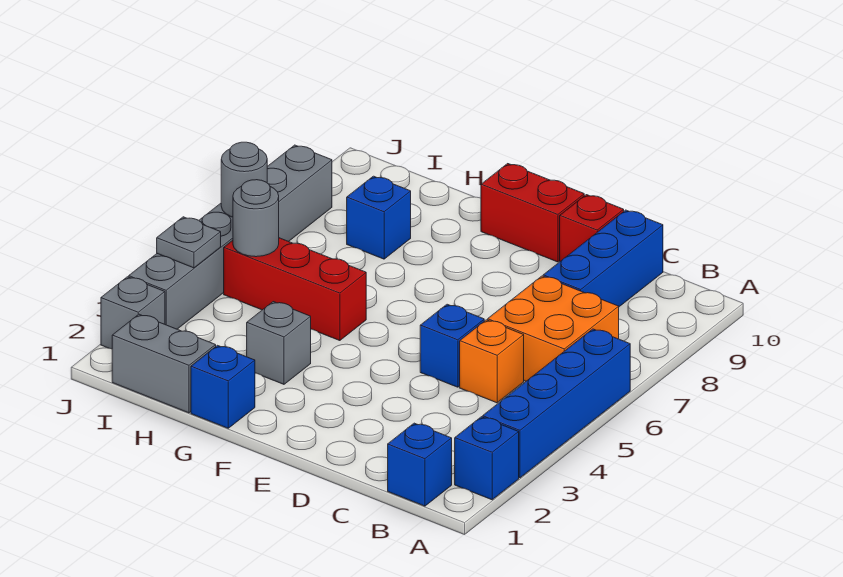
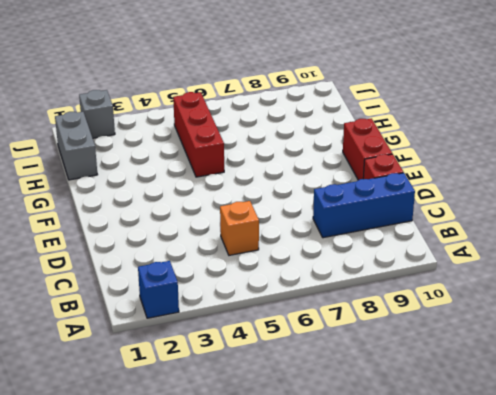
none -> blue 1x4 brick [483,329,630,478]
none -> blue 1x1 brick [388,423,452,506]
none -> orange 2x2 brick [488,276,619,381]

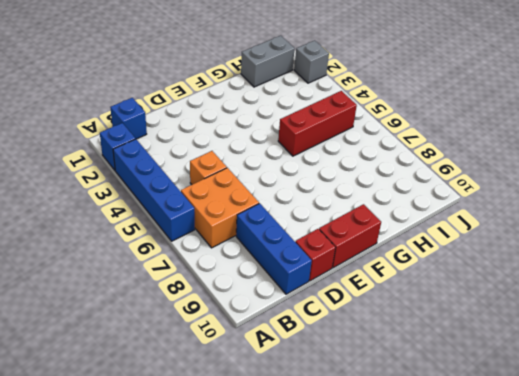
none -> blue 1x1 brick [420,304,484,387]
none -> blue 1x1 brick [191,345,255,428]
none -> grey 1x1 brick [247,302,311,384]

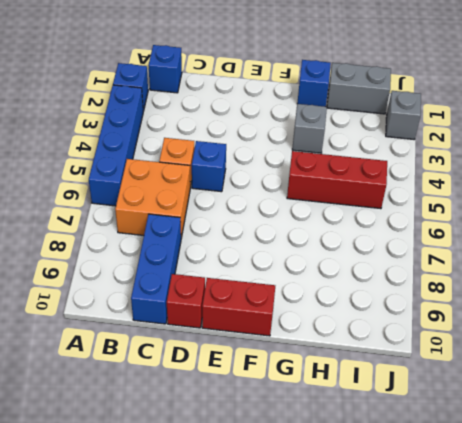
none -> blue 1x1 brick [347,176,411,259]
none -> grey 1x6 brick [129,145,332,329]
none -> grey 1x1 round brick [233,180,279,257]

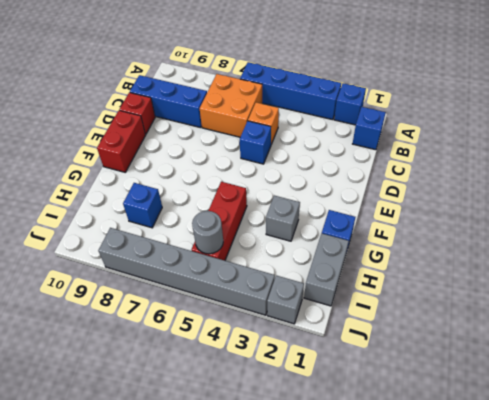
none -> grey 1x1 plate [157,217,221,268]
none -> grey 1x1 round brick [221,142,267,217]

